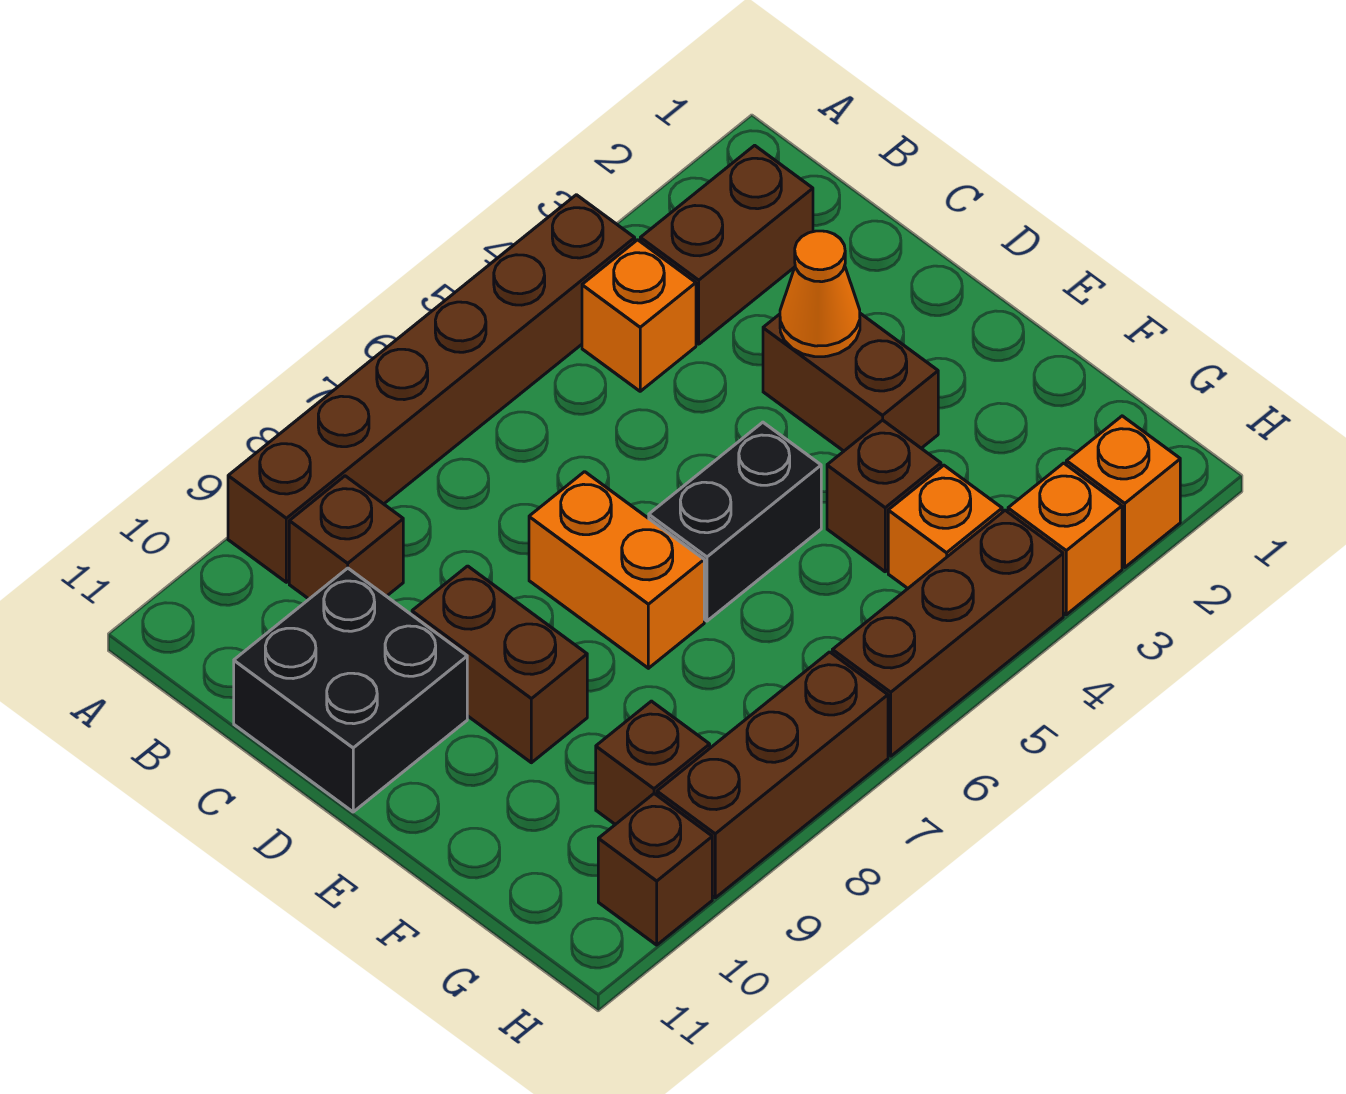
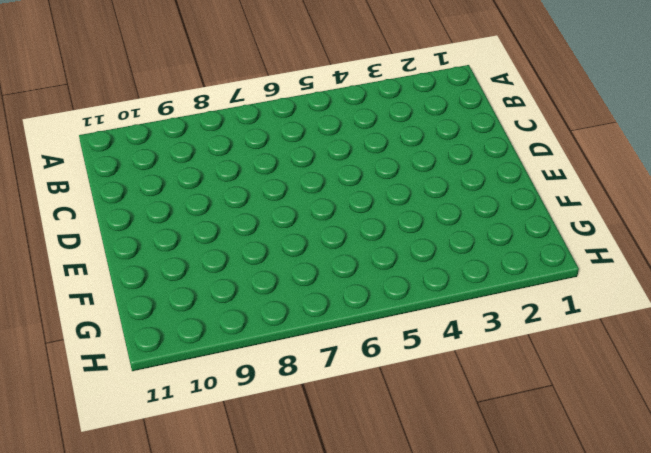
none -> brown 1x6 brick [228,195,635,582]
none -> brown 1x2 brick [640,145,813,344]
none -> orange 1x1 brick [582,240,696,391]

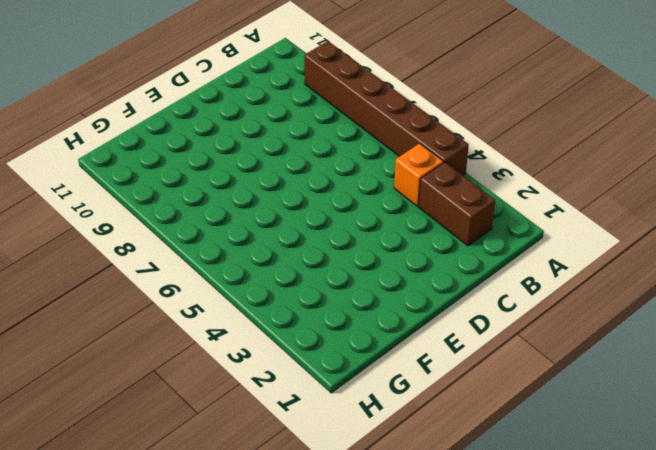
none -> brown 1x1 brick [289,476,403,599]
none -> black 2x2 brick [234,568,467,812]
none -> brown 1x2 brick [763,313,938,451]

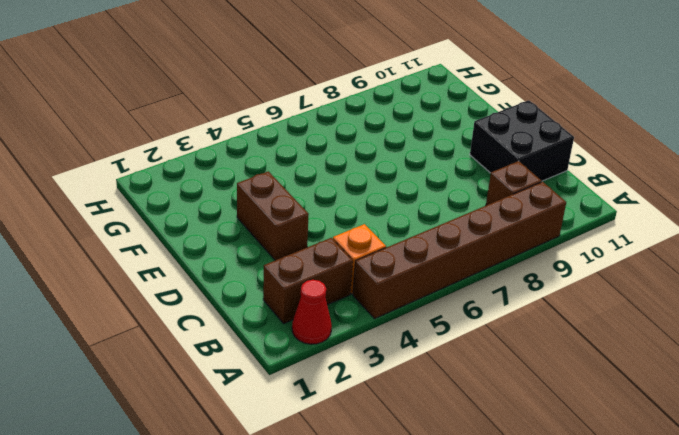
red 1x1 cone [292,280,332,344] -> none
none -> orange 1x2 brick [529,472,704,668]
none -> brown 1x2 brick [412,566,587,763]
none -> black 1x2 brick [649,422,821,621]

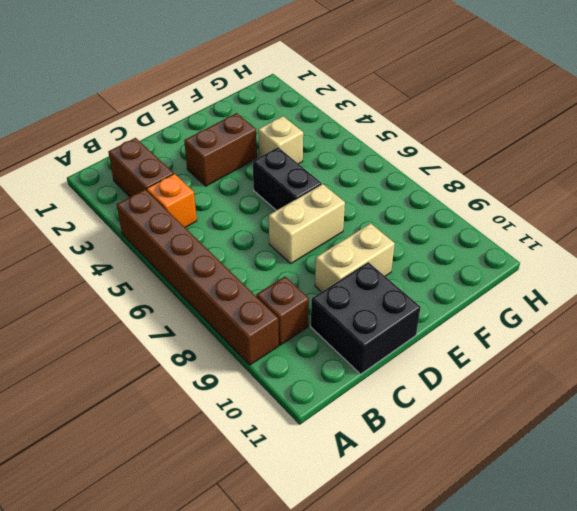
tan 1x2 brick [269,184,345,263] -> orange 1x2 brick [529,472,704,668]
tan 1x2 brick [315,223,395,292] -> brown 1x2 brick [412,566,587,763]
tan 1x1 brick [258,116,303,164] -> brown 1x1 brick [827,420,941,572]
none -> orange 1x1 brick [888,465,1002,588]
none -> brown 1x1 brick [596,701,710,825]
none -> orange 1x1 brick [1066,416,1180,567]

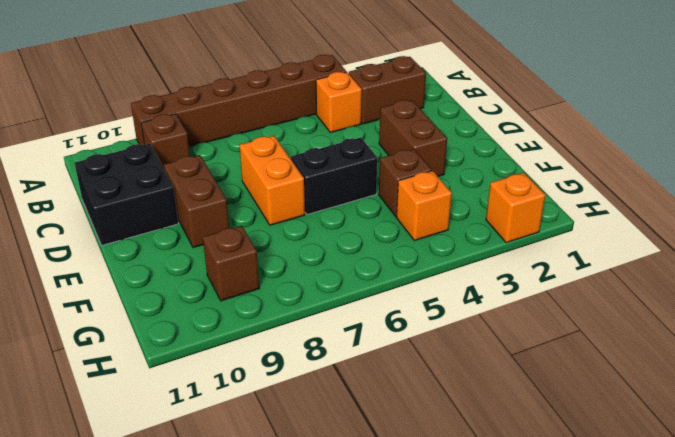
none -> orange 1x1 brick [1008,463,1122,615]
none -> brown 1x3 brick [832,510,1063,756]
none -> brown 1x3 brick [657,652,888,898]

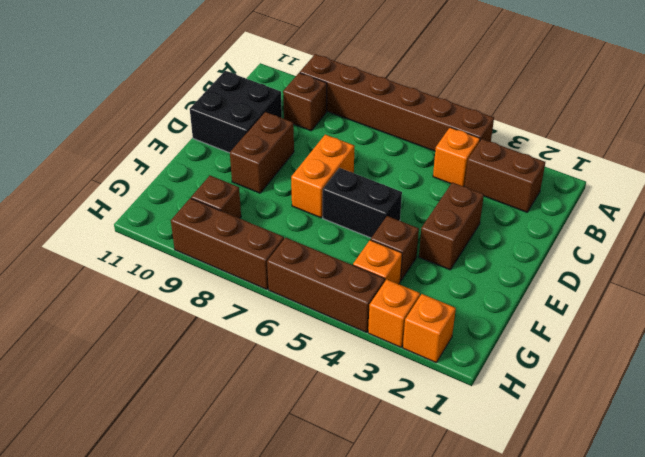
none -> brown 1x1 brick [598,794,712,945]
none -> orange 1x1 cone [780,231,860,357]

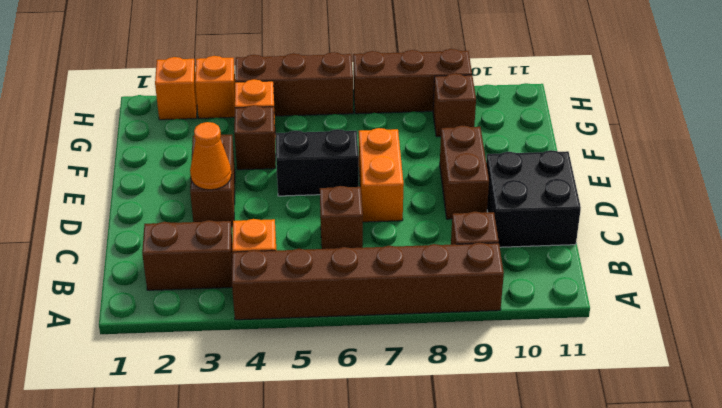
brown 1x1 brick [320,186,363,249] -> brown 1x1 brick moved to [598,794,712,945]

